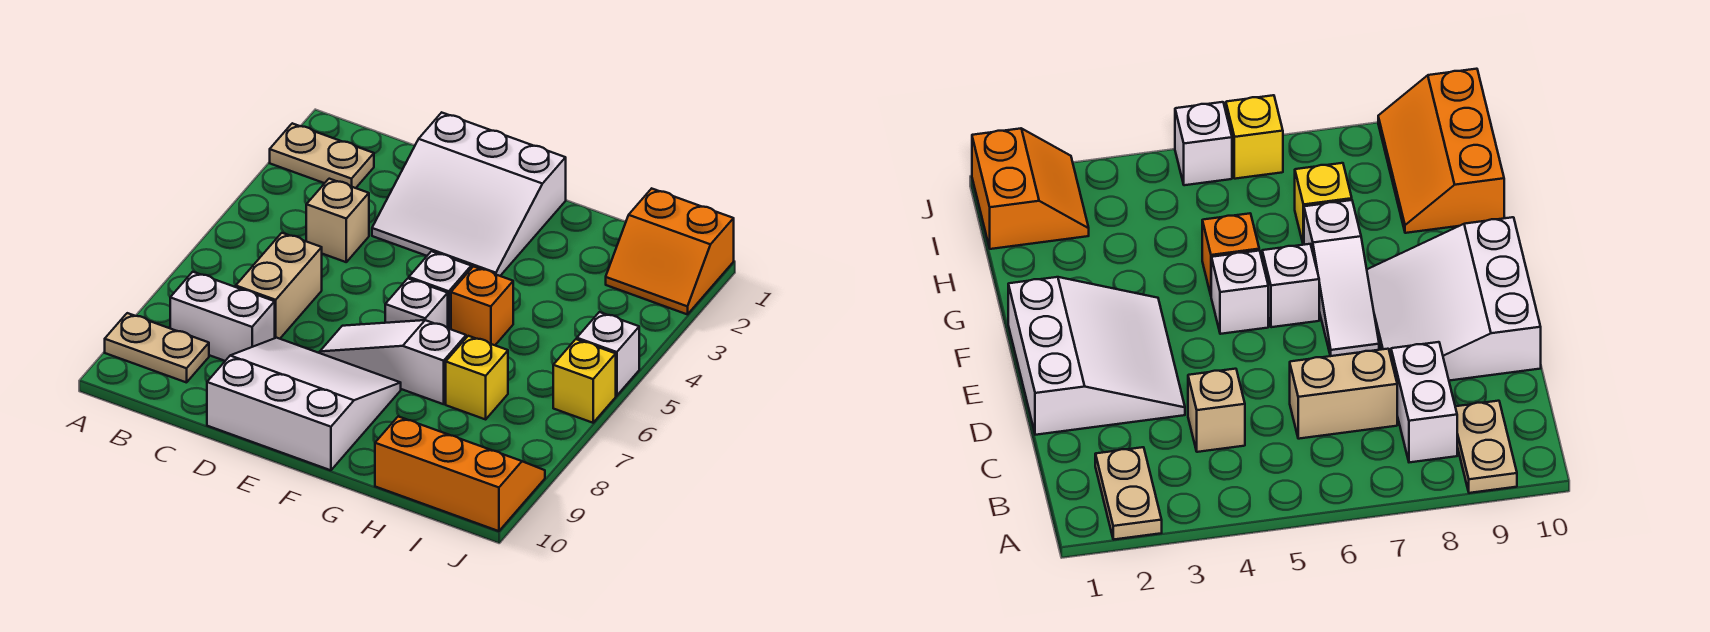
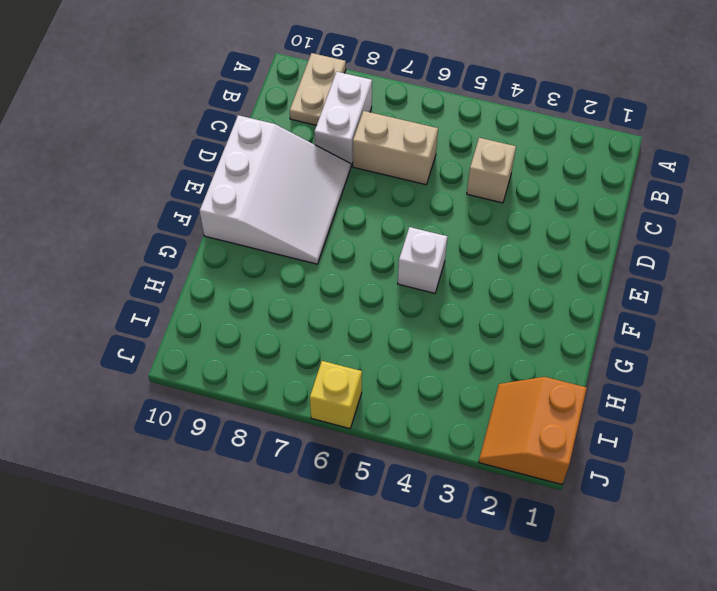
none -> tan 1x2 plate [270,123,374,188]
none -> white 3x3 slope [372,113,566,276]
none -> white 1x3 slope [320,320,466,404]

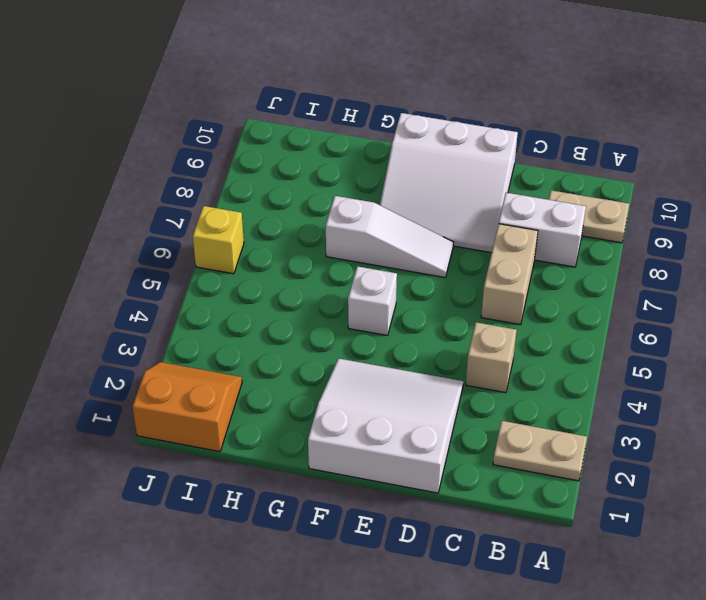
none -> white 1x1 brick [385,278,448,328]
none -> orange 1x1 brick [451,266,513,345]
none -> yellow 1x1 brick [446,336,508,419]

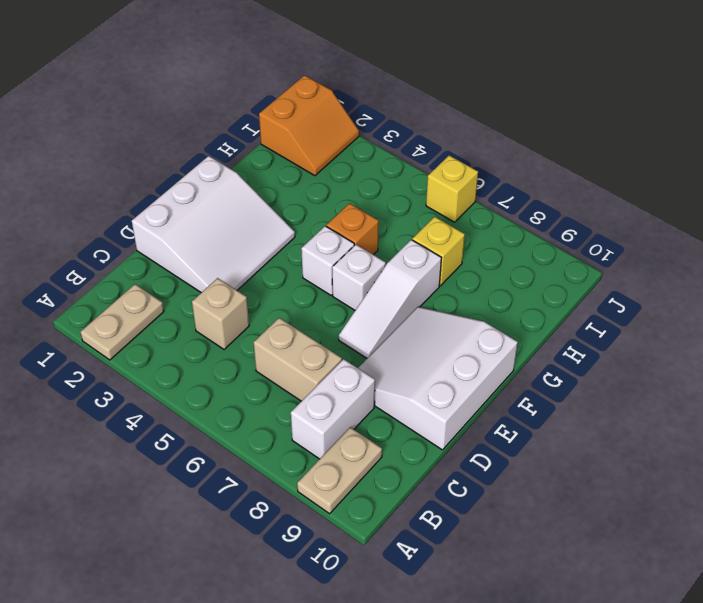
none -> orange 2x3 slope [375,416,545,531]
none -> white 1x1 brick [577,312,639,396]

